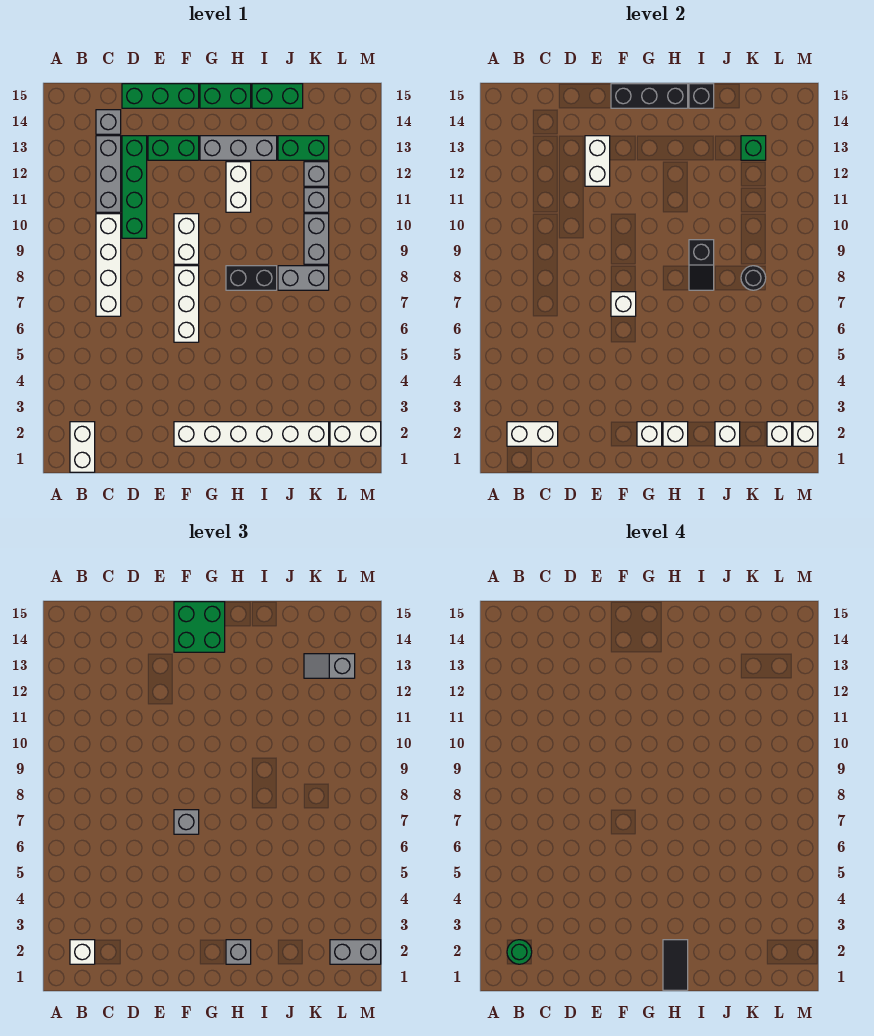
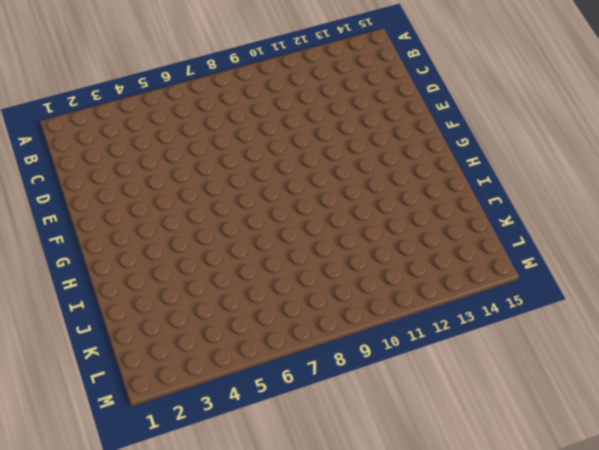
none -> white 1x2 brick [70,422,95,472]
none -> white 1x4 brick [96,214,121,316]
none -> grey 1x3 brick [96,136,121,212]
none -> grey 1x1 brick [96,110,121,134]

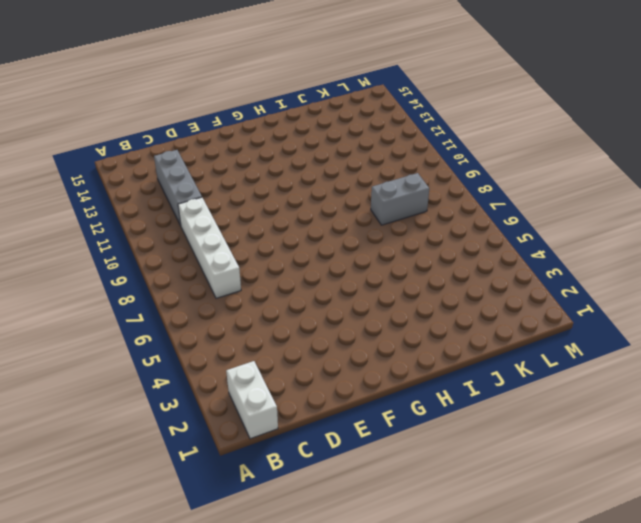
none -> grey 1x1 brick [96,110,121,134]
none -> green 1x4 brick [122,136,147,238]
none -> green 1x3 brick [122,84,199,108]
none -> green 1x2 brick [148,136,199,160]

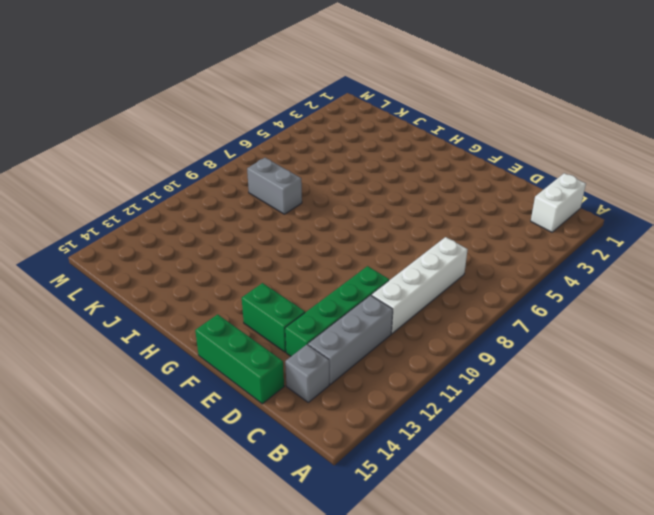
none -> white 1x6 brick [174,422,329,446]
none -> white 1x3 brick [174,266,199,342]
none -> white 1x2 brick [174,214,199,264]
none -> grey 1x3 brick [200,136,277,160]

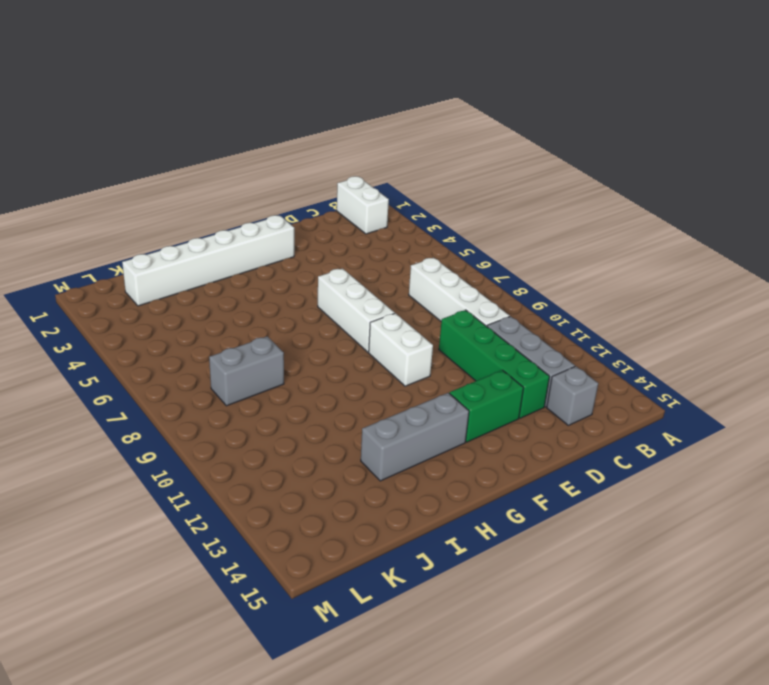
none -> green 1x3 brick [122,84,199,108]
none -> green 1x2 brick [200,84,251,108]
none -> black 1x2 brick [226,266,277,290]
none -> white 1x2 brick [226,162,251,212]

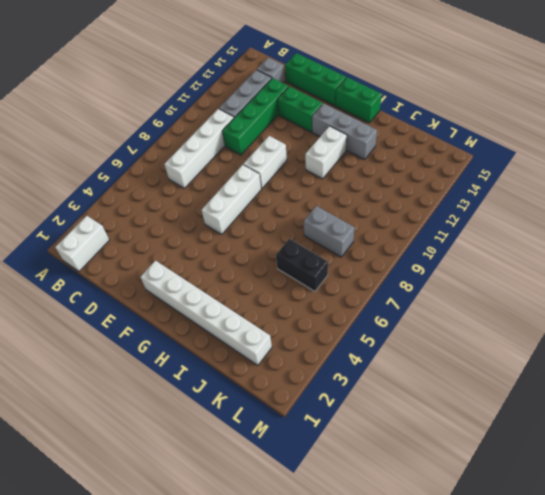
black 1x2 brick [276,239,328,291] -> black 1x2 brick moved to [226,266,277,290]
none -> green 1x2 brick [252,84,303,108]
none -> green 1x2 brick [278,136,329,160]
none -> grey 1x2 brick [304,214,329,264]
none -> grey 1x1 brick [304,188,329,212]

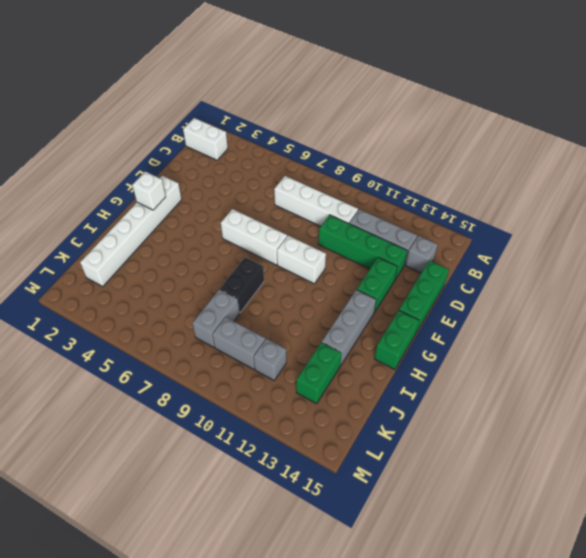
none -> white 1x2 brick [226,162,251,212]
none -> green 1x2 brick [252,84,303,108]
none -> grey 1x1 brick [304,162,329,186]
none -> white 1x2 brick [330,422,381,446]

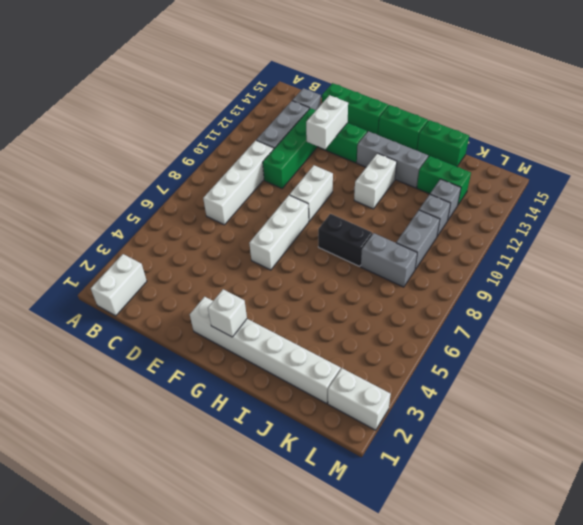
none -> white 1x2 brick [507,422,558,446]
none -> white 1x1 brick [611,292,636,316]
none -> black 1x3 brick [611,84,688,108]
none -> white 1x1 brick [663,422,688,446]

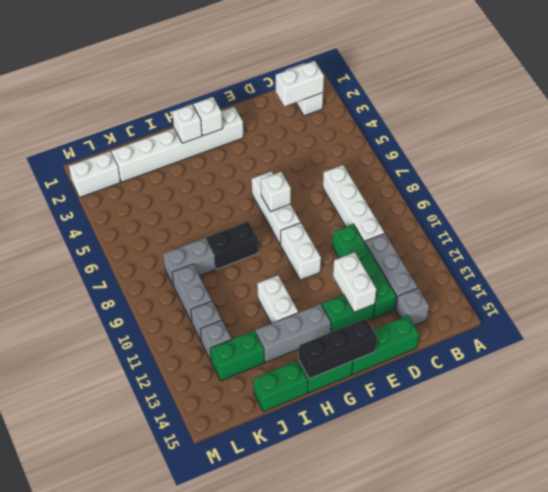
none -> black 1x2 slope [689,240,714,290]
none -> black 1x1 brick [689,84,714,108]
none -> white 1x1 brick [715,422,740,446]
none -> black 1x1 round brick [741,266,766,290]

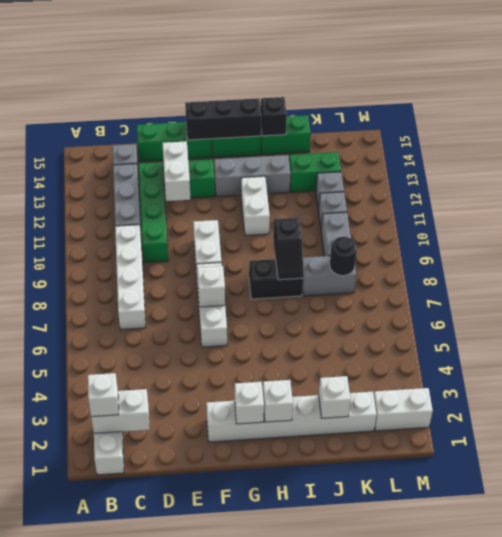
none -> green 1x1 brick [741,136,766,160]
none -> white 1x1 brick [767,422,792,446]
none -> white 1x1 brick [793,422,818,446]
none -> grey 1x1 brick [174,810,199,834]

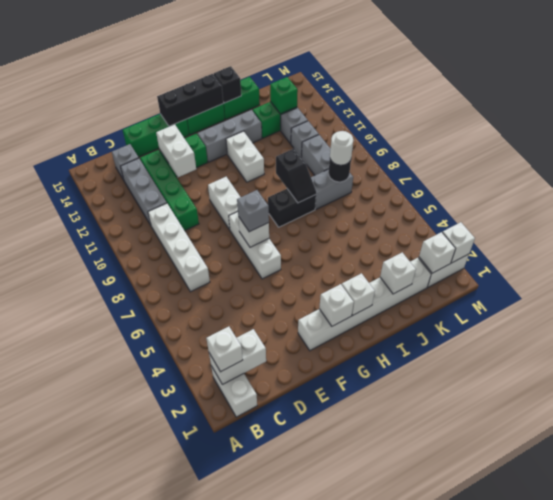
white 1x1 round brick [330,131,353,165] -> none
none -> green 2x2 brick [174,602,225,652]
none -> grey 1x1 brick [226,940,251,964]
none -> grey 1x2 slope [304,654,355,678]
none -> grey 1x2 brick [330,940,381,964]

